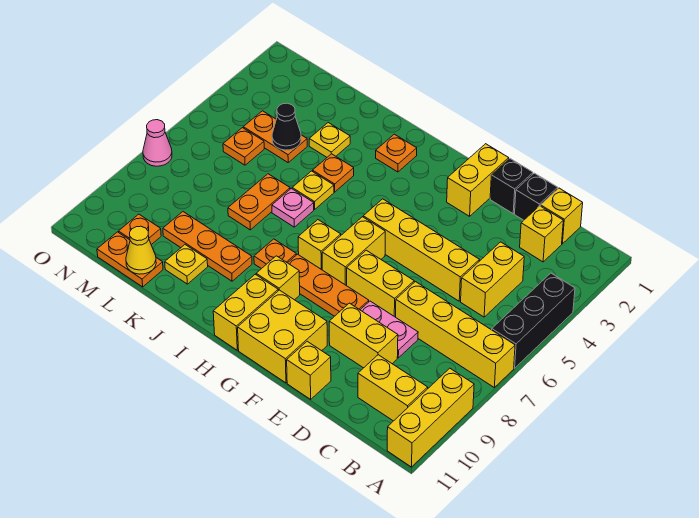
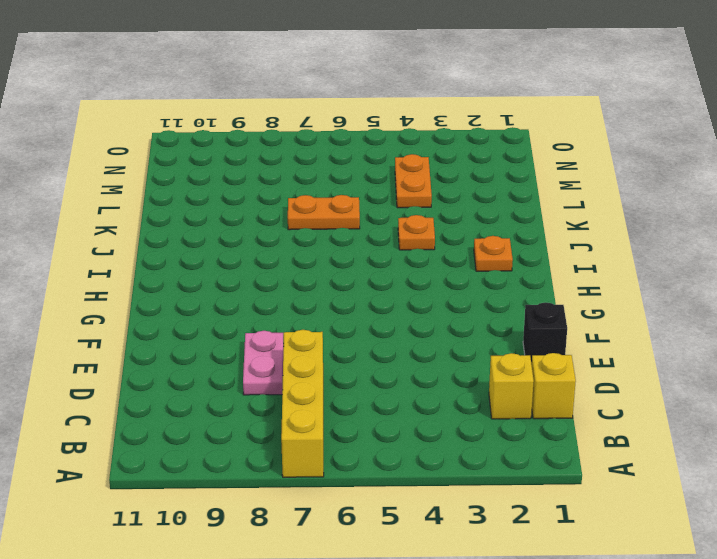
none -> black 1x3 brick [492,273,575,368]
none -> yellow 1x3 brick [387,368,474,467]
none -> yellow 1x2 brick [358,355,428,421]
none -> yellow 1x2 brick [461,242,524,317]

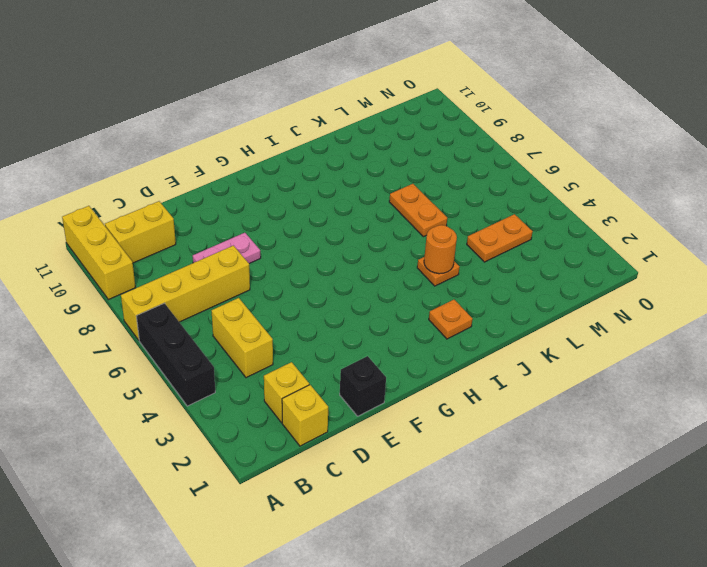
orange 1x1 round brick [424,225,457,274] -> none
none -> black 1x1 brick [514,173,558,220]
none -> yellow 1x4 brick [363,199,479,301]
none -> yellow 1x2 brick [329,303,398,368]
none -> yellow 1x2 brick [347,250,414,317]

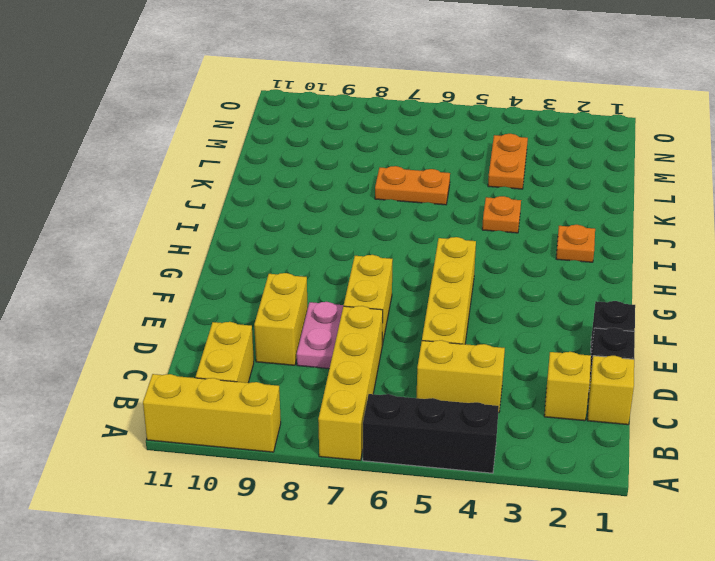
none -> yellow 1x1 brick [287,341,331,399]
none -> yellow 1x2 brick [447,144,509,216]
none -> orange 1x3 plate [288,254,369,316]
none -> yellow 2x2 brick [238,290,327,383]

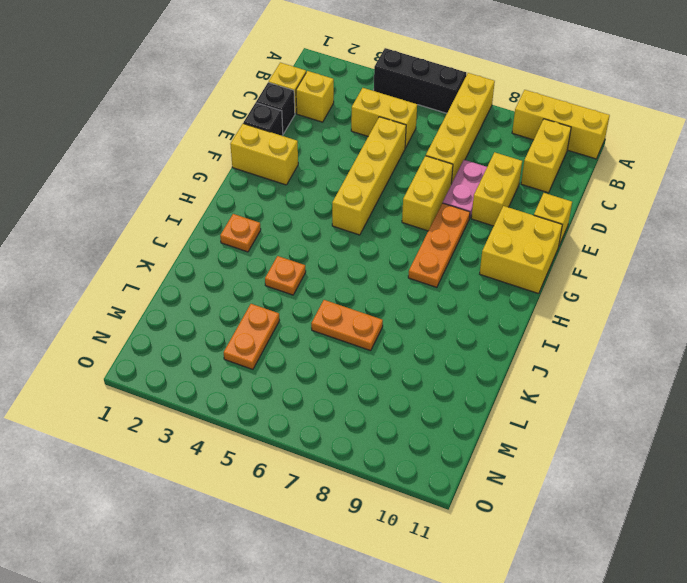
none -> yellow 1x2 brick [322,217,385,286]
none -> yellow 1x1 brick [298,220,341,270]
none -> yellow 1x1 brick [256,256,300,300]
none -> yellow 1x2 brick [213,274,278,350]

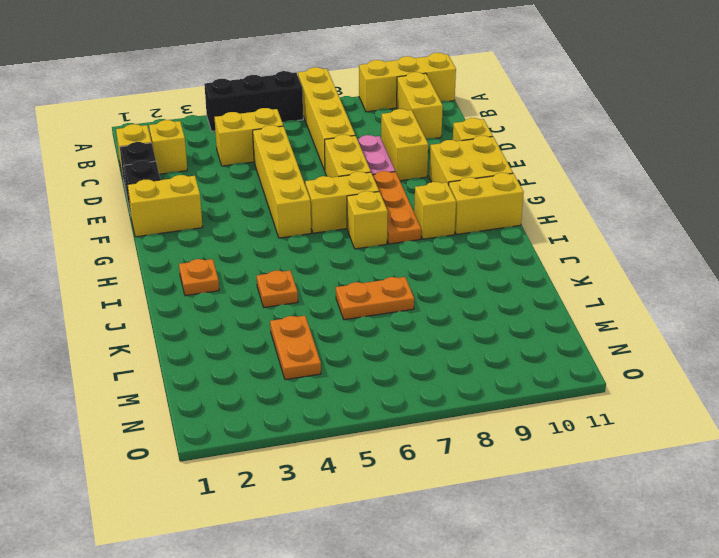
none -> orange 1x1 plate [254,239,296,269]
none -> yellow 1x1 plate [292,171,334,209]
none -> pink 1x1 plate [272,188,314,227]
none -> orange 1x3 plate [163,212,252,281]

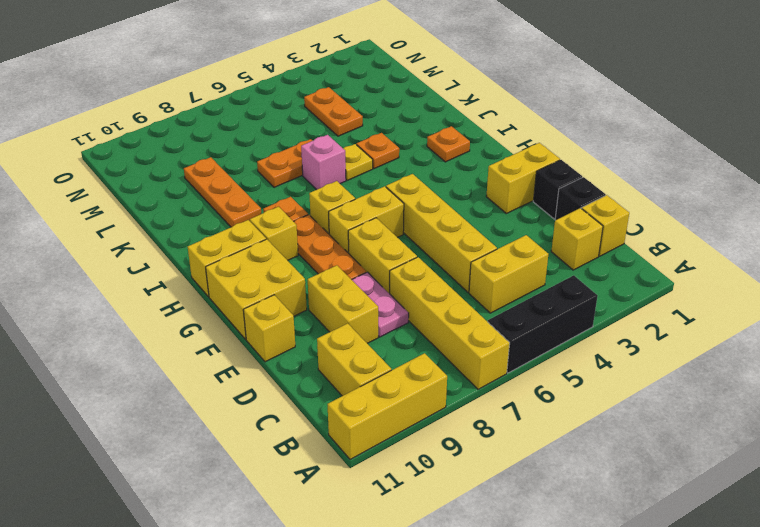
pink 1x1 brick [301,135,346,190] -> pink 1x1 plate [272,188,314,227]
none -> yellow 1x1 plate [309,123,350,157]
none -> yellow 1x1 plate [165,245,208,284]
none -> orange 1x2 plate [97,232,163,287]
none -> orange 1x1 plate [223,128,264,165]

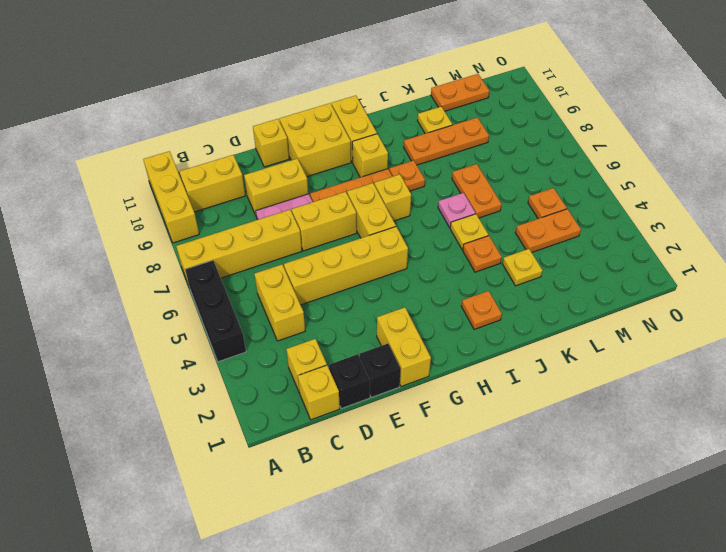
none -> orange 1x1 plate [119,214,161,245]
none -> pink 1x1 cone [143,120,172,166]
none -> black 1x1 cone [272,103,301,150]
none -> yellow 1x1 cone [126,226,156,274]

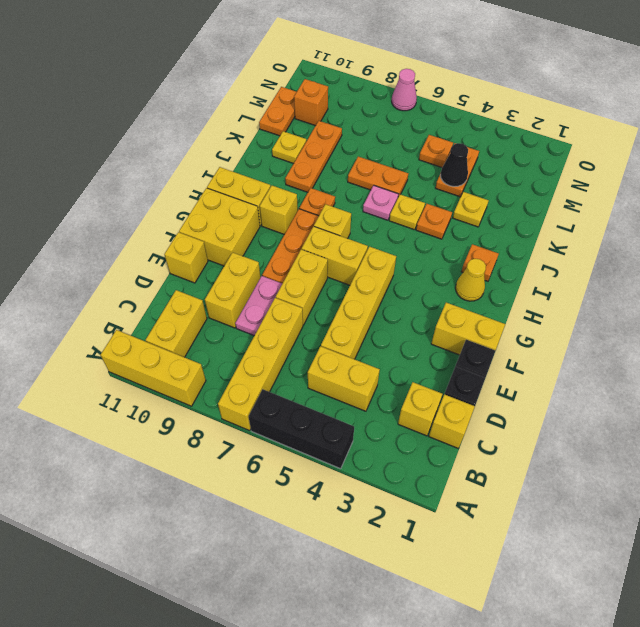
yellow 1x1 cone [456,259,486,301] -> yellow 1x1 cone moved to [126,226,156,274]
orange 1x1 brick [294,79,328,126] -> orange 1x1 plate [119,214,161,245]

